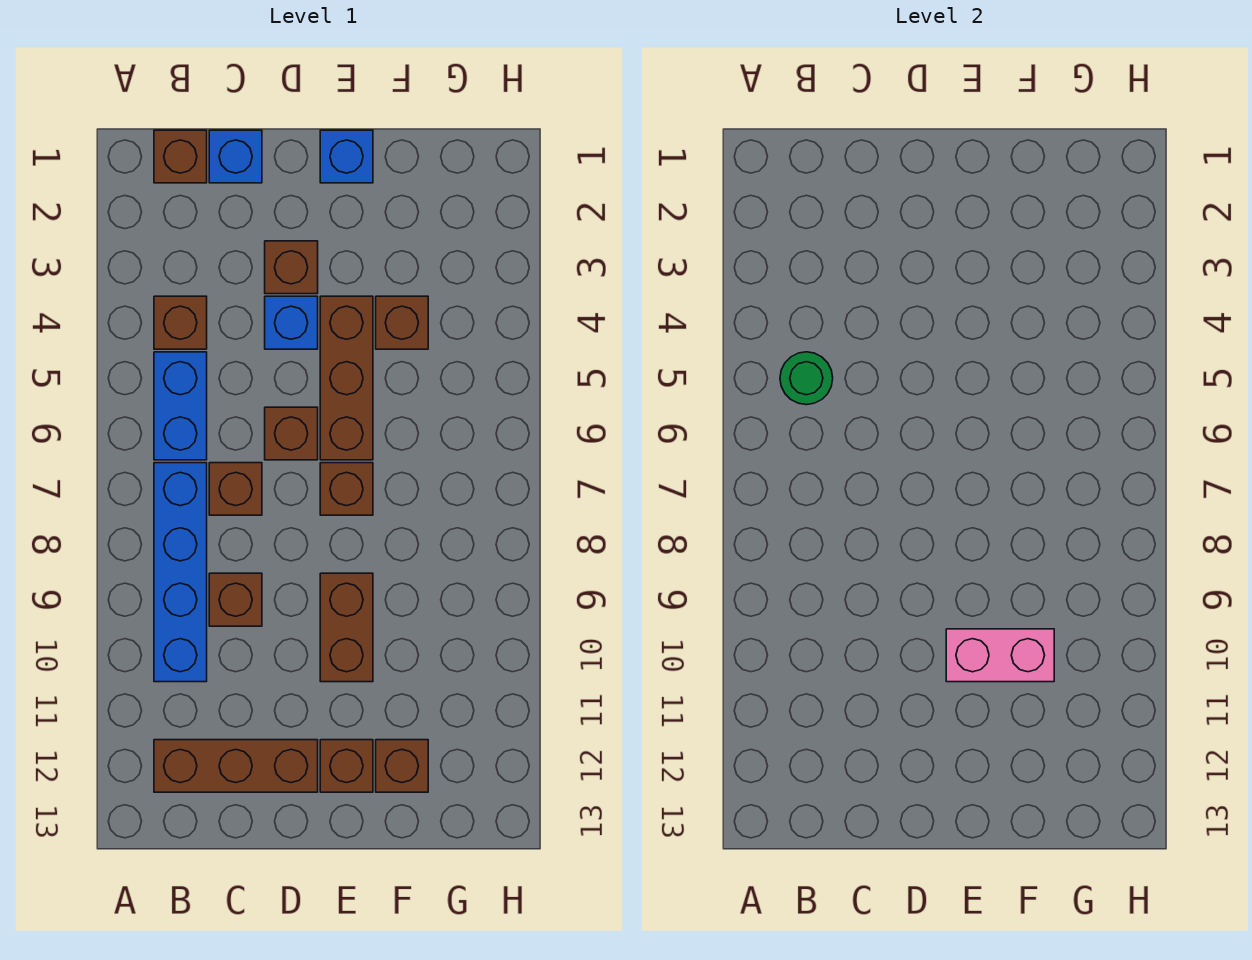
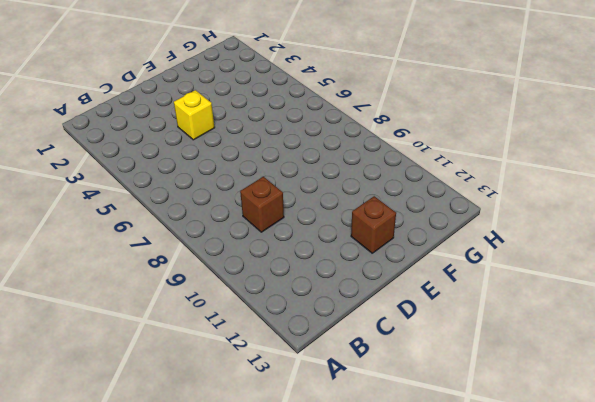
yellow 1x1 brick [174,90,215,140] -> blue 1x1 brick [265,296,318,349]
none -> brown 1x1 brick [154,130,207,183]
none -> brown 1x1 brick [154,296,207,349]
none -> blue 1x2 brick [154,352,207,460]

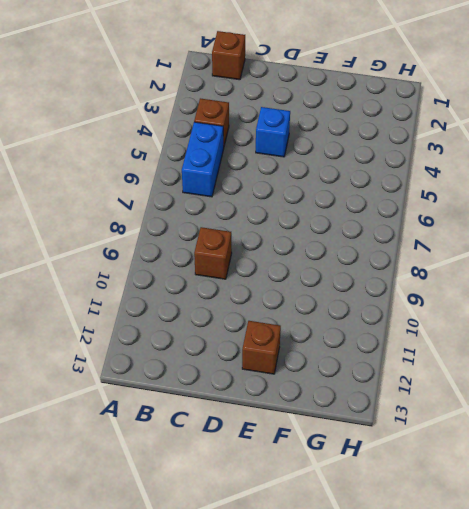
none -> blue 1x4 brick [154,463,207,682]
none -> brown 1x3 brick [154,740,318,792]
none -> blue 1x1 brick [209,130,262,183]

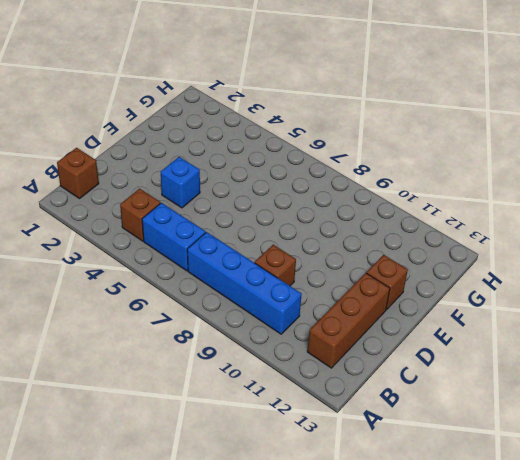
none -> blue 1x1 brick [209,130,262,183]
none -> brown 1x1 brick [209,463,262,515]
none -> brown 1x1 brick [265,241,318,294]

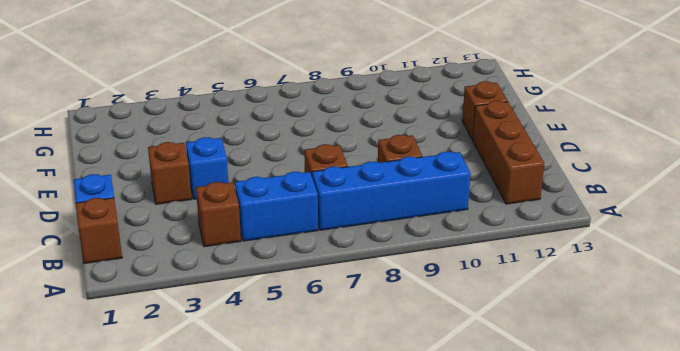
none -> brown 1x1 brick [265,407,318,460]
none -> blue 1x1 brick [320,130,373,183]
none -> brown 1x3 brick [320,296,373,460]

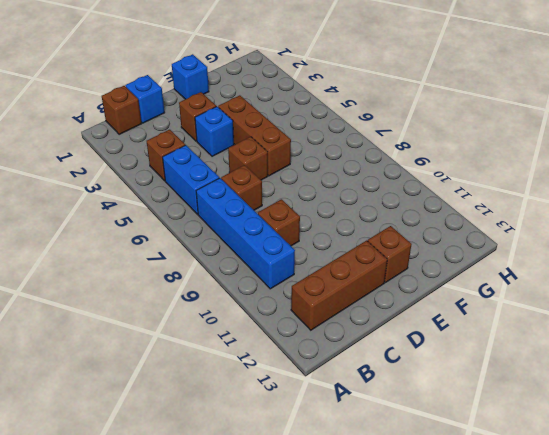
none -> brown 1x1 brick [320,463,373,515]
none -> brown 1x2 brick [320,573,373,682]
none -> brown 1x1 brick [376,296,428,349]

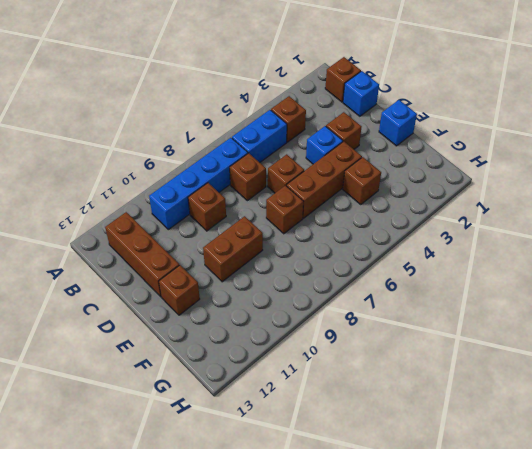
none -> brown 1x1 brick [376,740,428,792]
none -> green 1x1 round brick [780,352,833,405]
none -> pink 1x2 brick [946,629,1054,682]

